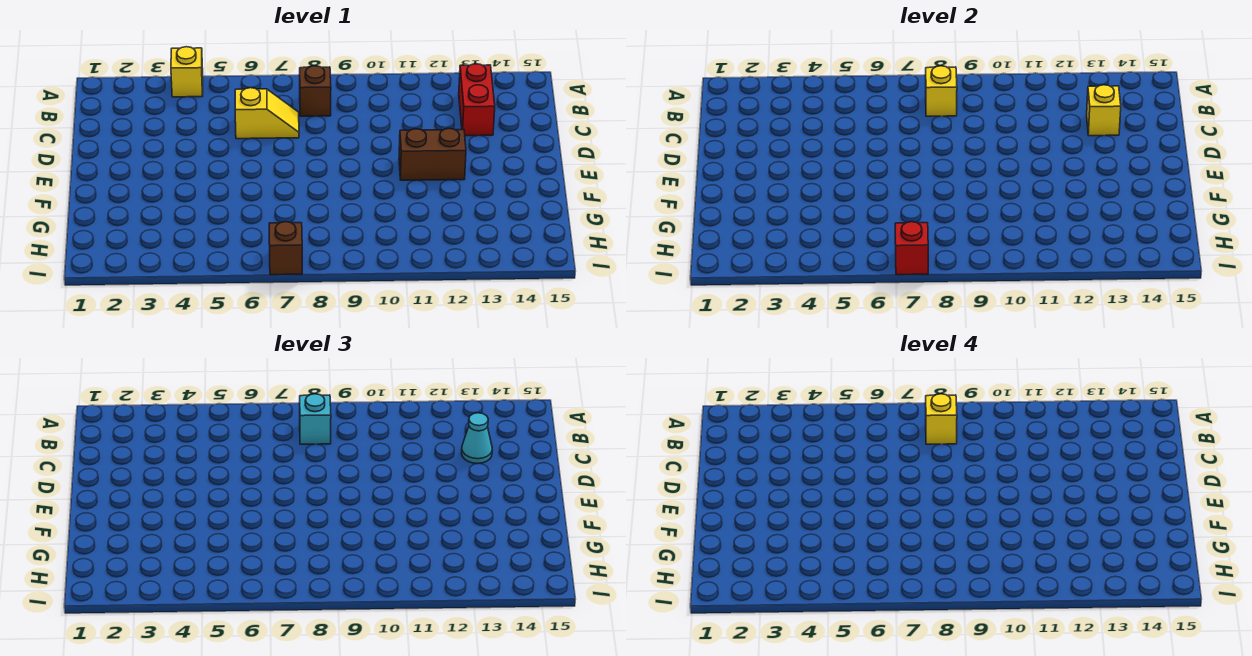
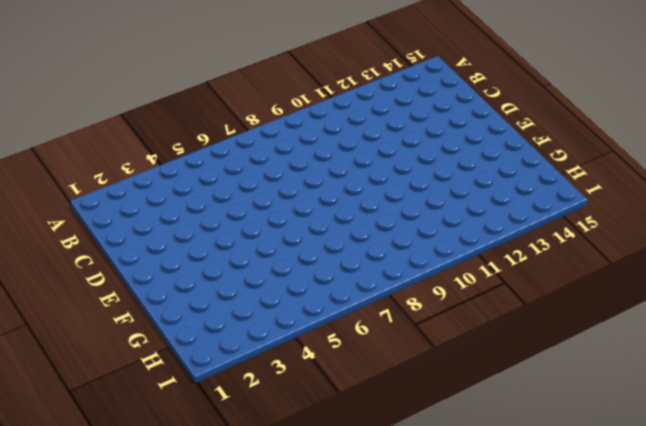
none -> yellow 1x1 brick [171,47,203,97]
none -> brown 1x1 brick [300,66,331,116]
none -> red 1x2 brick [459,64,495,136]

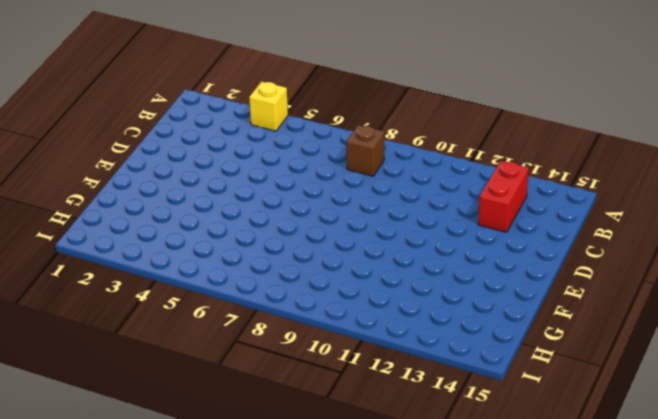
none -> yellow 1x2 slope [235,88,299,139]
none -> brown 1x2 brick [399,128,466,180]
none -> brown 1x1 brick [269,222,302,275]

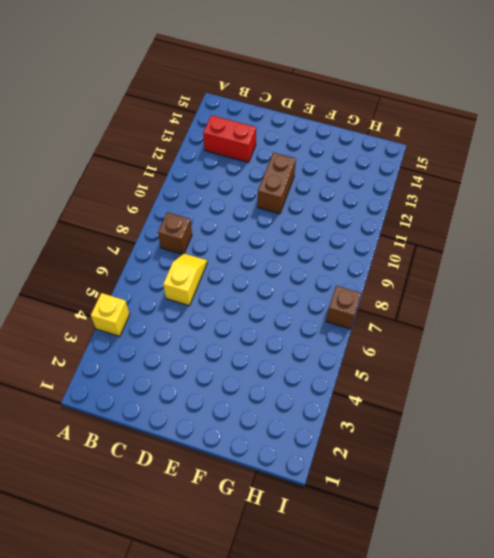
none -> yellow 1x1 brick [926,66,957,116]
none -> yellow 1x1 brick [1087,85,1121,136]
none -> red 1x1 brick [895,222,928,275]

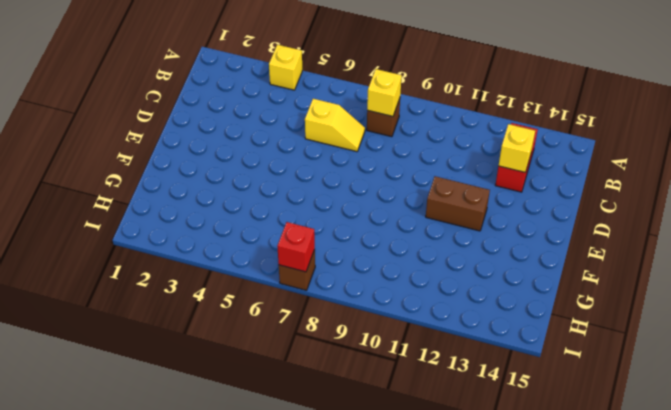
none -> cyan 1x1 brick [300,394,331,444]
none -> cyan 1x1 cone [461,413,492,464]
none -> yellow 1x1 brick [926,394,957,444]

